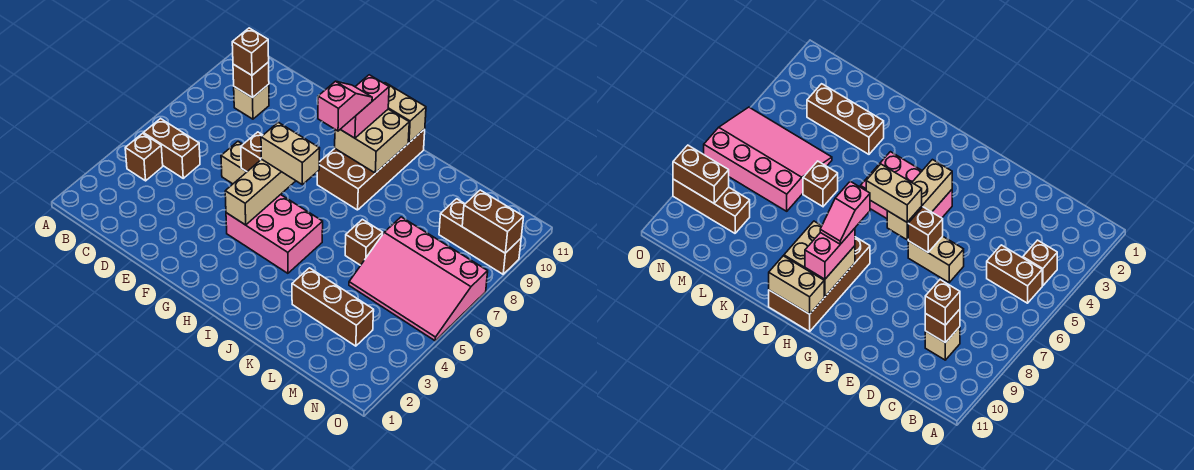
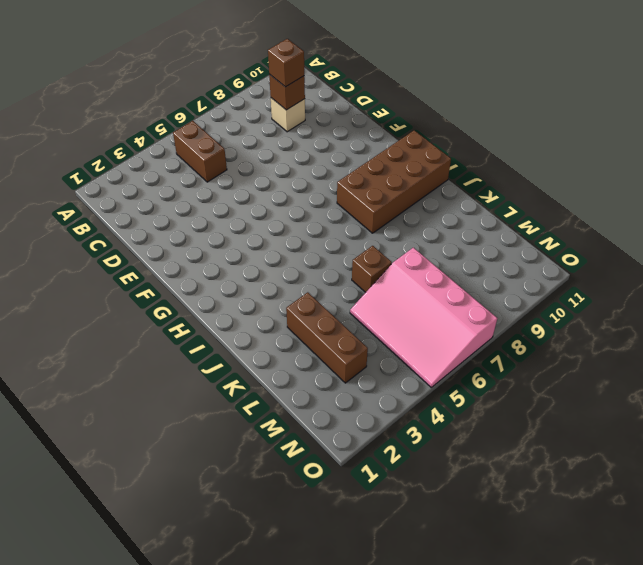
none -> brown 1x1 brick [125,133,163,181]
none -> tan 1x2 brick [221,142,246,184]
none -> pink 2x3 brick [226,195,323,273]

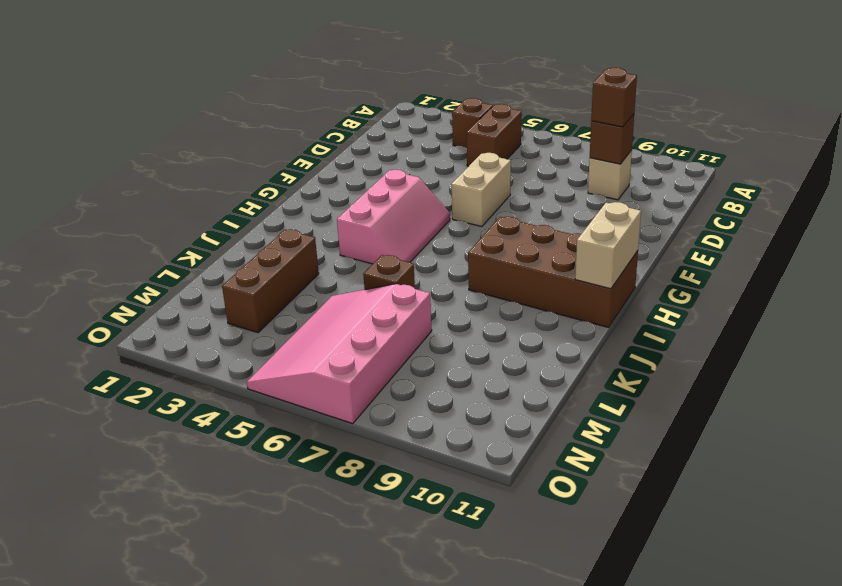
pink 2x3 slope [337,170,450,264] -> pink 2x3 brick [226,195,323,273]
none -> brown 1x3 brick [439,199,521,274]
none -> brown 1x1 brick [241,132,263,172]
none -> tan 1x3 brick [225,159,295,225]

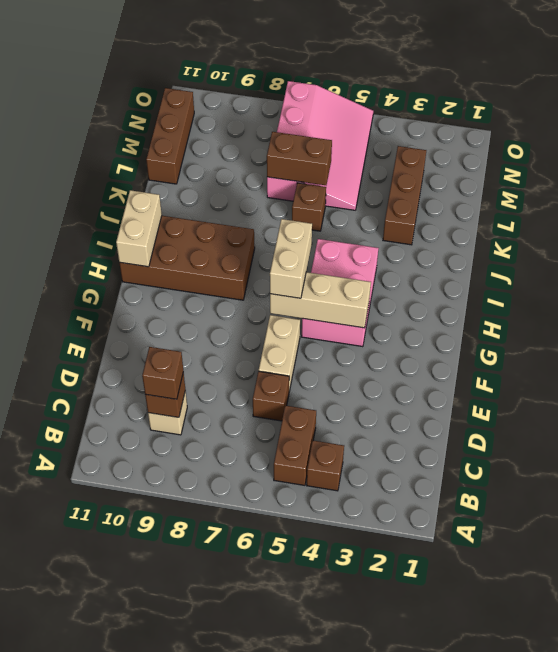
brown 1x1 brick [253,371,289,421] -> brown 1x1 brick moved to [241,132,263,172]
brown 1x2 brick [267,132,332,185] -> brown 1x2 brick turned to [462,190,523,253]
brown 1x3 brick [146,88,194,184] -> brown 1x3 brick moved to [439,199,521,274]
none -> tan 2x2 brick [335,109,409,173]
none -> pink 1x2 brick [340,75,389,138]
none -> pink 1x2 slope [318,81,372,131]

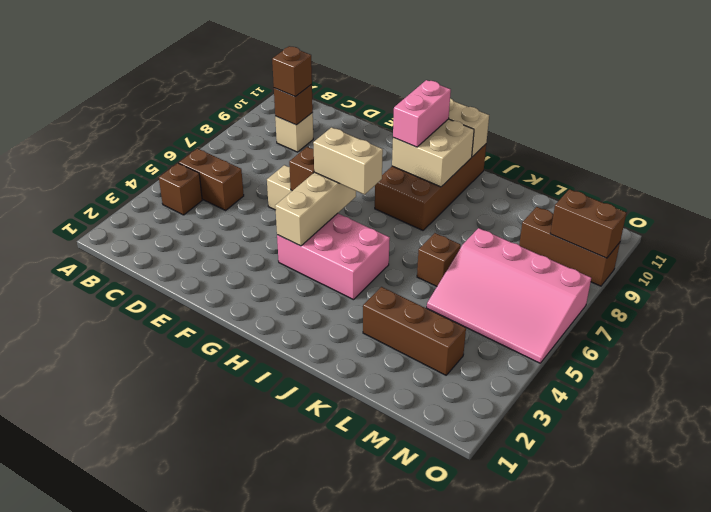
none -> pink 1x2 slope [318,81,372,131]

